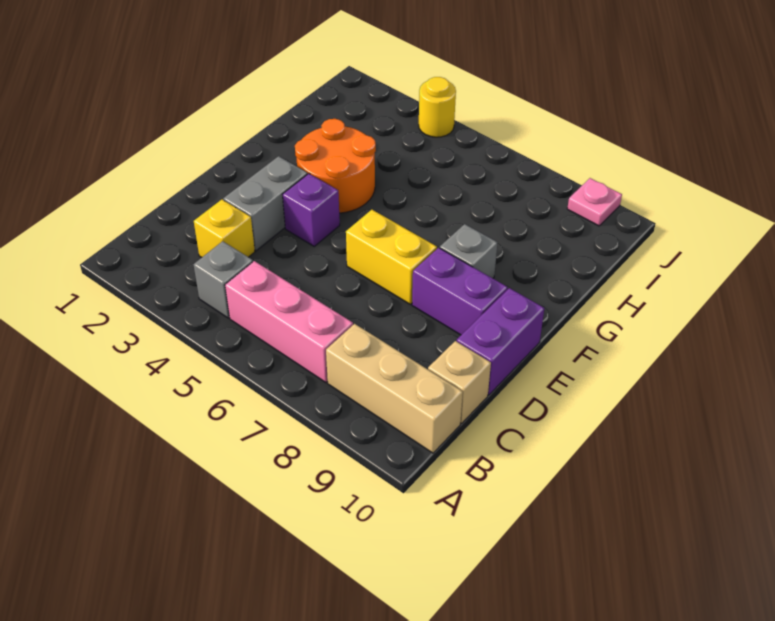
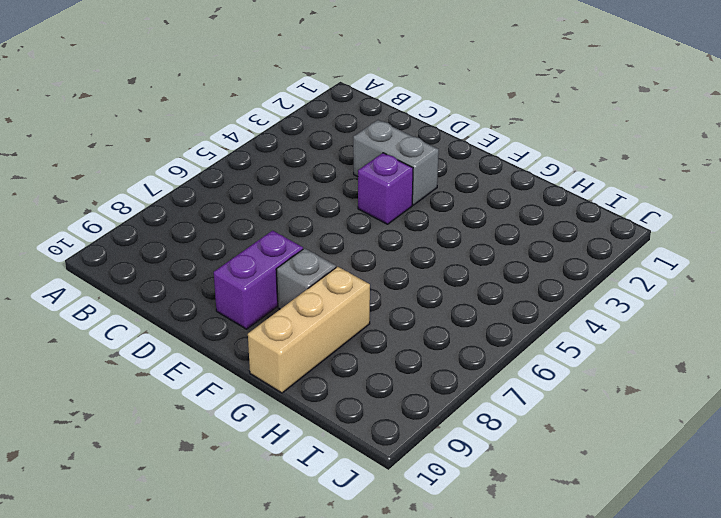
tan 1x3 brick [248,267,370,393] -> tan 1x3 brick moved to [326,324,463,453]
none -> grey 1x1 brick [194,241,253,318]
none -> pink 1x3 brick [225,261,353,383]
none -> yellow 1x1 brick [194,200,255,258]

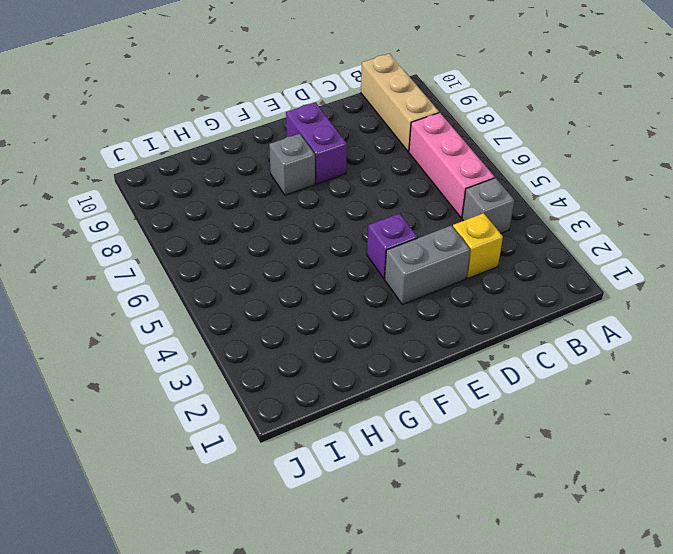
none -> tan 1x1 brick [428,341,491,424]
none -> purple 1x2 brick [457,288,544,395]
none -> yellow 1x2 brick [346,210,437,304]

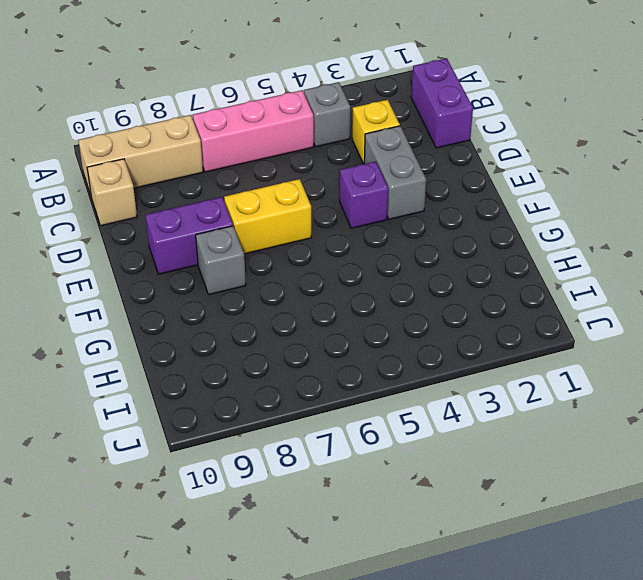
purple 1x2 brick [411,58,473,148] -> purple 1x2 brick moved to [457,288,544,395]
none -> orange 2x2 round brick [295,119,376,213]
none -> yellow 1x1 round brick [419,77,456,137]
none -> pink 1x1 plate [567,178,622,226]

